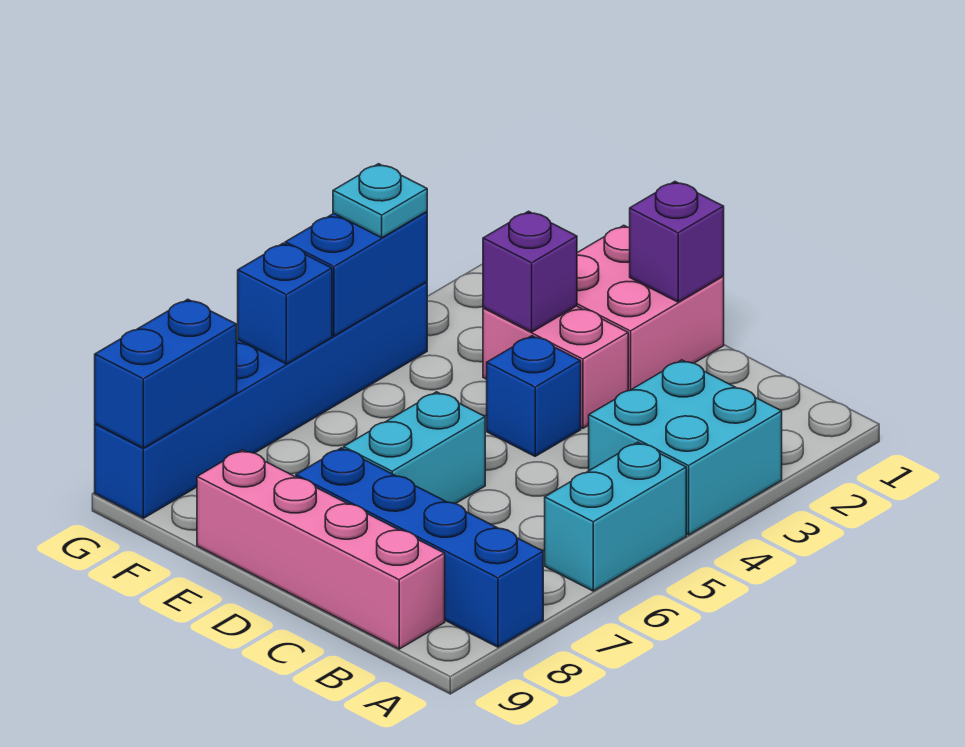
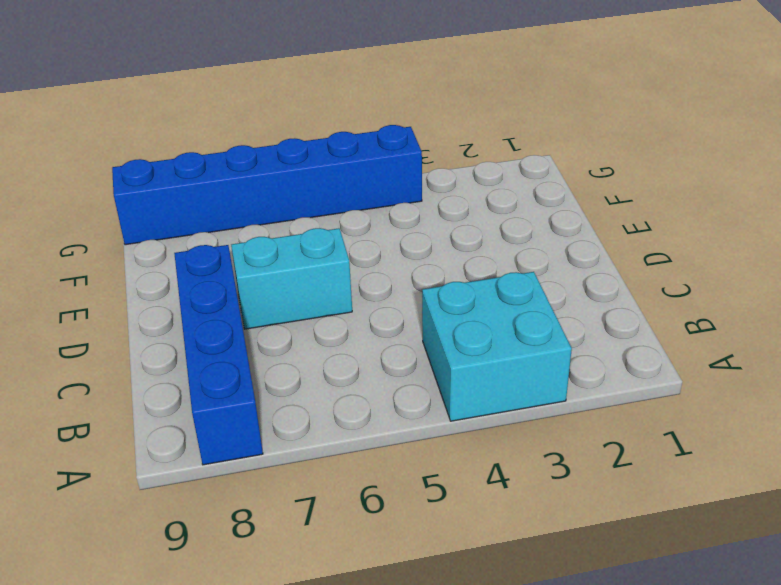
none -> cyan 1x2 brick [545,442,686,591]
none -> pink 1x4 brick [197,450,445,649]
none -> pink 2x2 brick [577,225,724,391]

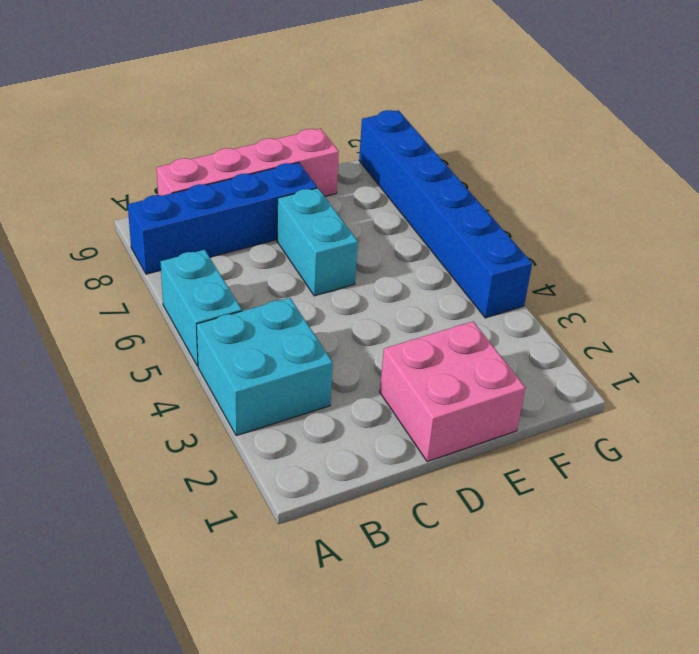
none -> pink 1x2 brick [483,306,628,428]
none -> blue 1x1 brick [487,336,581,456]
none -> purple 1x1 brick [630,182,724,302]

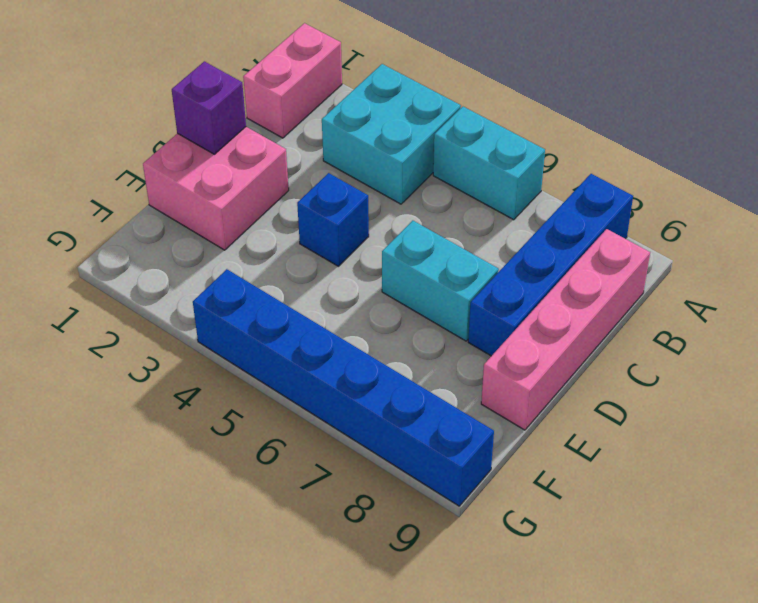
pink 1x2 brick [243,23,342,138] -> pink 1x2 brick moved to [483,306,628,428]
none -> purple 1x1 brick [483,211,577,332]
none -> blue 1x2 brick [285,212,427,336]
none -> blue 1x1 brick [238,243,332,364]

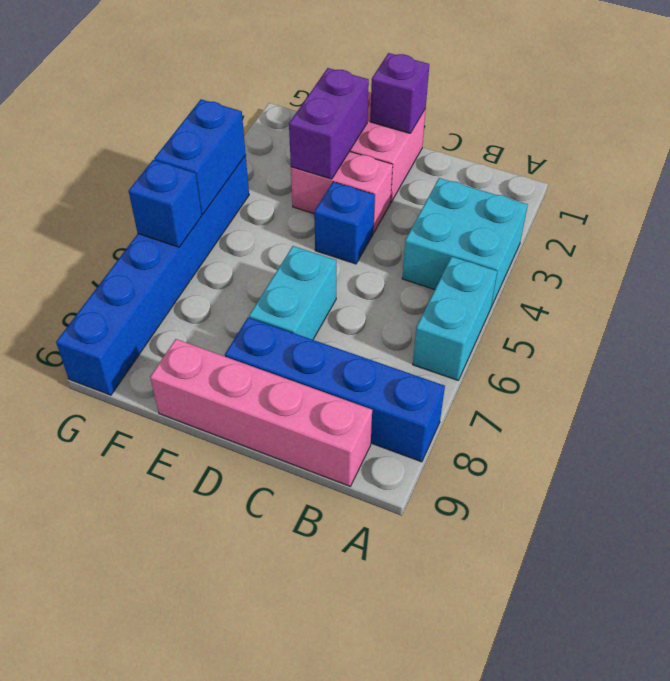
purple 1x2 brick [289,68,369,179] -> purple 1x1 brick [483,211,577,332]
none -> blue 1x2 brick [95,299,237,448]
none -> cyan 1x1 plate [333,164,427,238]

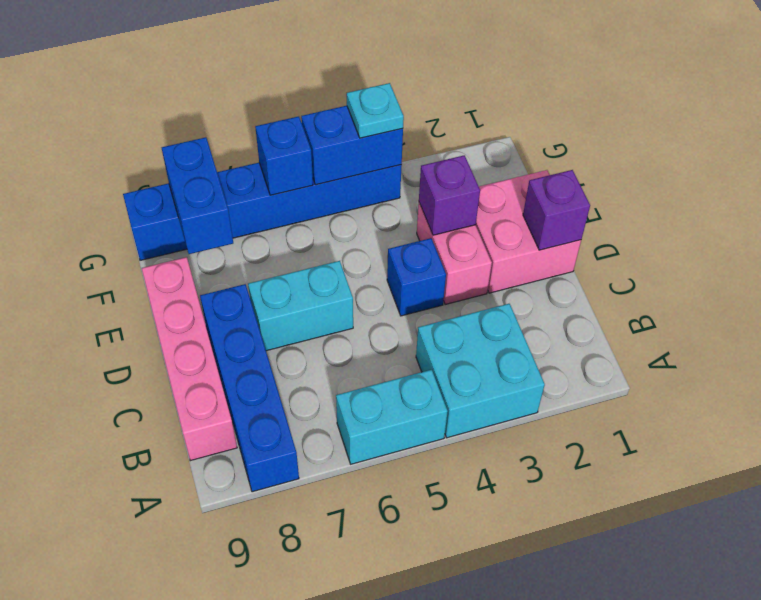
blue 1x2 brick [162,137,233,254] -> blue 1x2 brick turned to [95,299,237,448]

